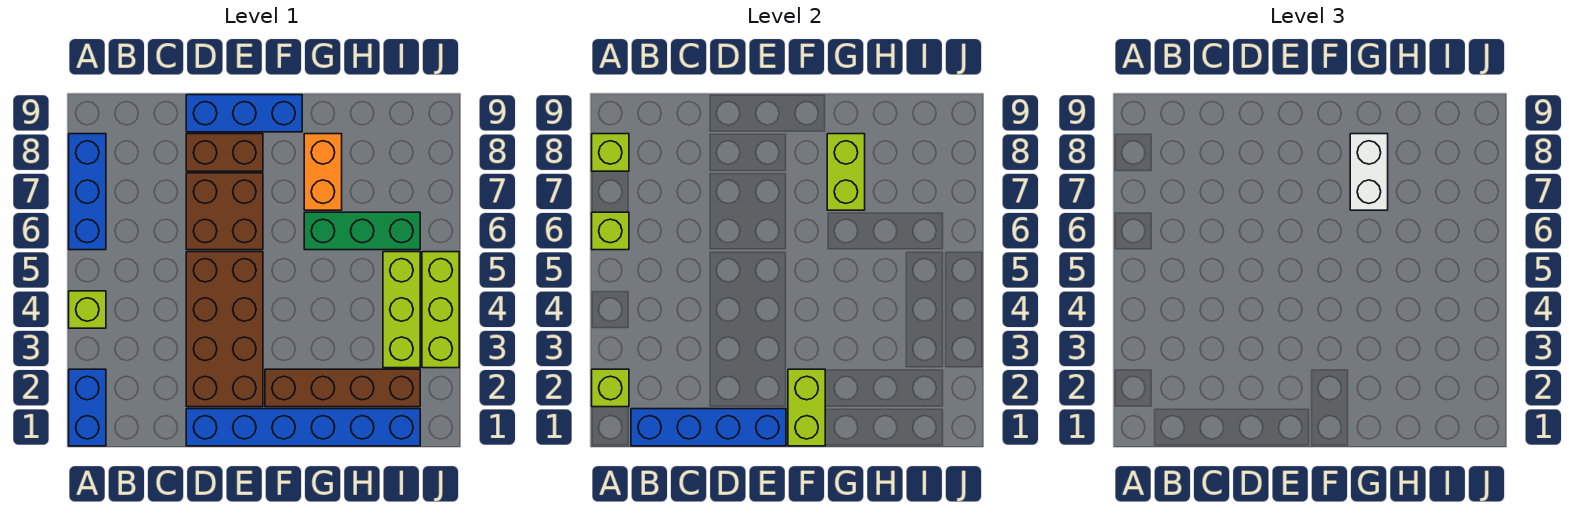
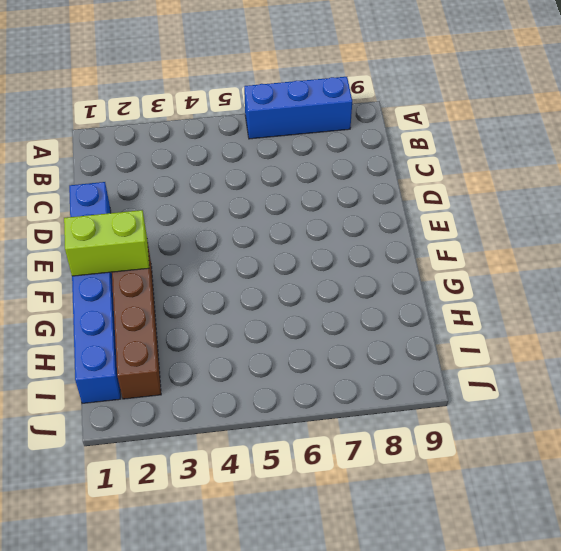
none -> blue 1x2 brick [69,369,106,446]
none -> lime 1x1 brick [69,291,106,328]
none -> brown 2x4 brick [186,252,263,407]

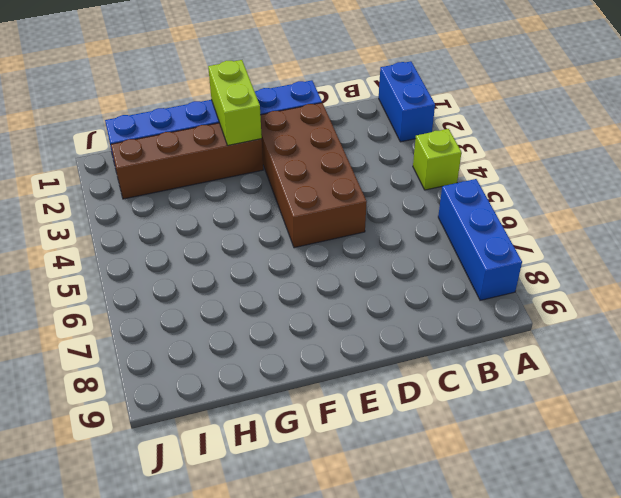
none -> brown 2x2 brick [186,173,263,250]
none -> brown 1x2 brick [186,134,263,171]
none -> blue 1x3 brick [186,95,302,132]

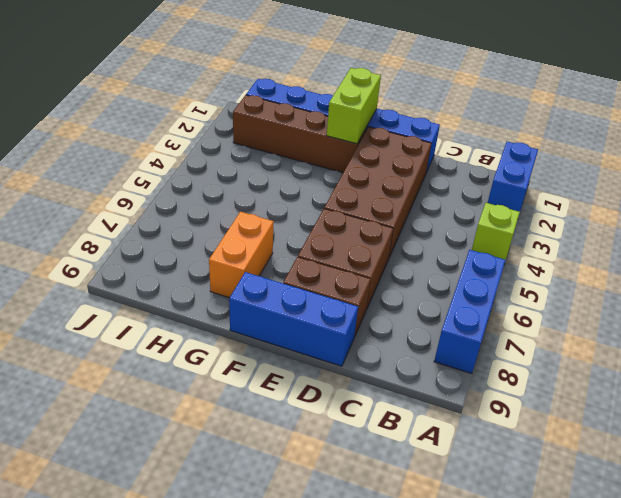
none -> green 1x3 brick [304,212,420,250]
none -> lime 1x3 brick [383,252,420,368]
none -> lime 1x3 brick [422,252,459,368]

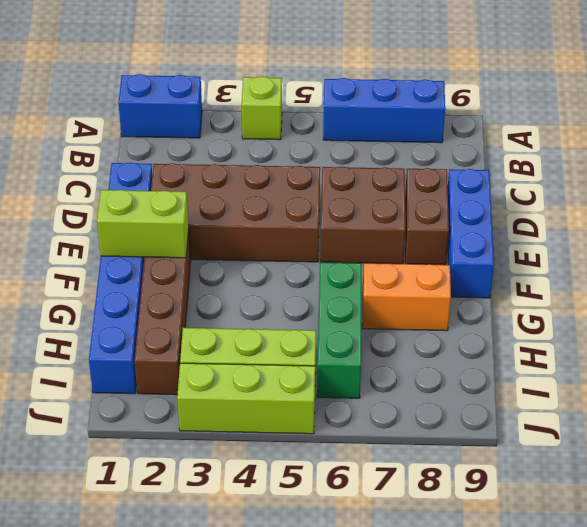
none -> lime 1x1 brick [592,369,629,407]
none -> lime 1x1 brick [592,212,629,250]
none -> lime 1x1 brick [592,134,629,171]

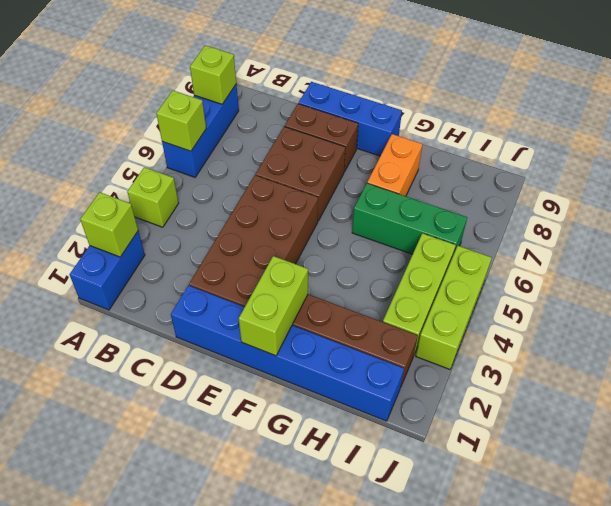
none -> blue 1x4 brick [631,409,786,446]
none -> lime 1x2 brick [827,134,865,210]
none -> white 1x2 brick [1350,134,1388,210]

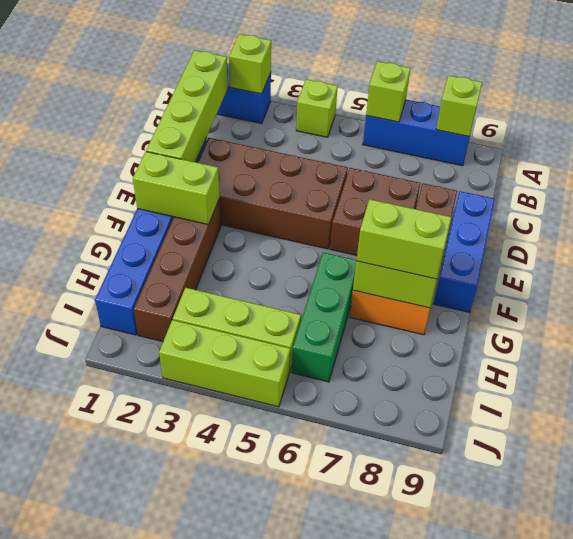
lime 1x4 brick [146,50,228,162] -> blue 1x4 brick [631,409,786,446]
lime 1x2 brick [356,199,451,279] -> white 1x2 brick [1350,134,1388,210]

